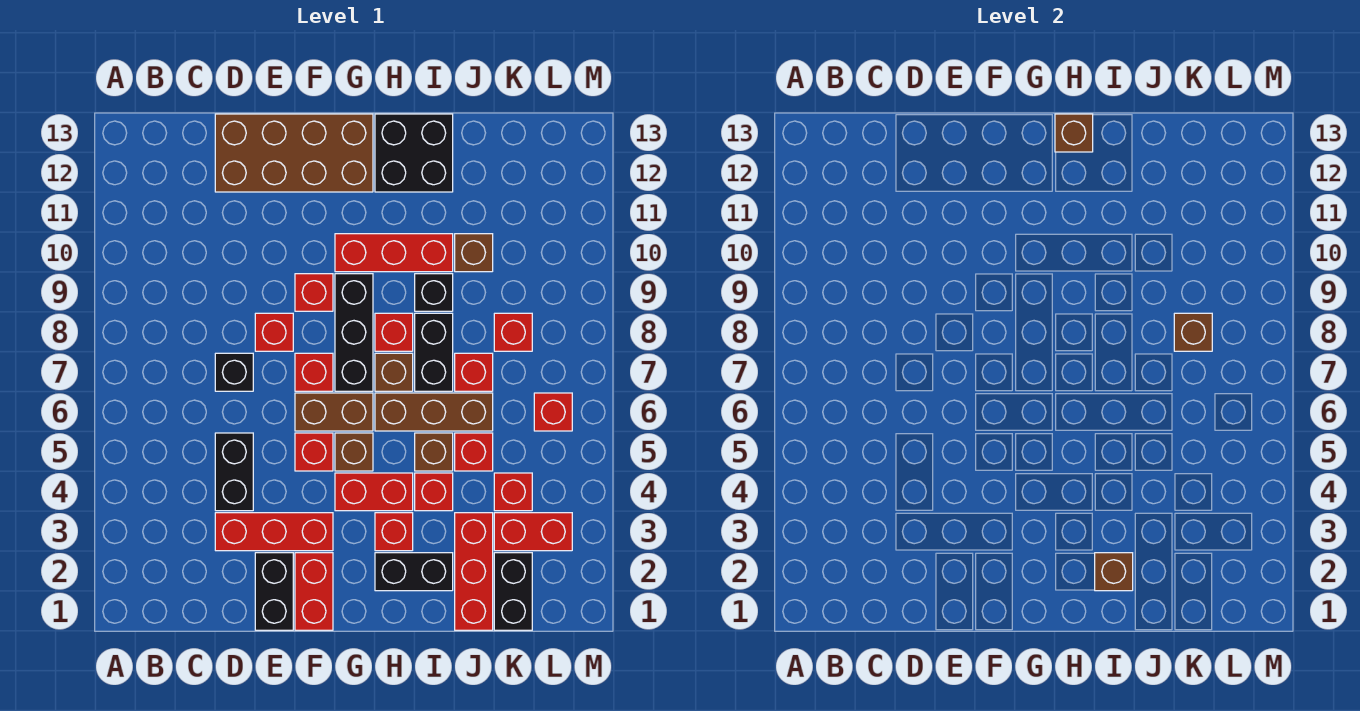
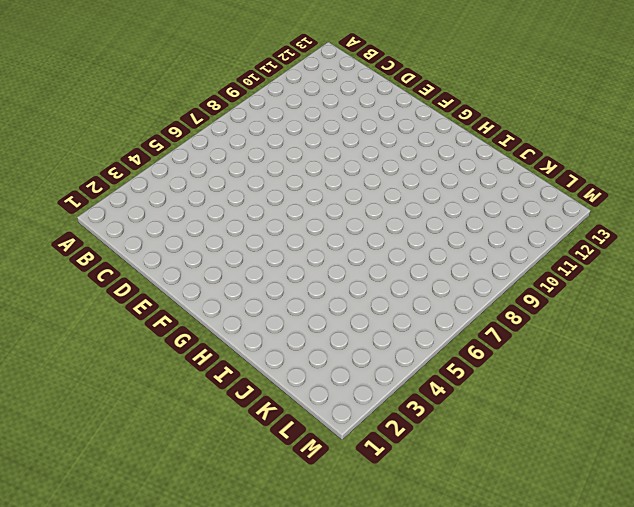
none -> red 1x3 brick [215,513,333,551]
none -> black 1x2 brick [215,433,253,511]
none -> black 1x1 brick [215,353,253,391]
none -> brown 2x4 brick [215,114,373,192]

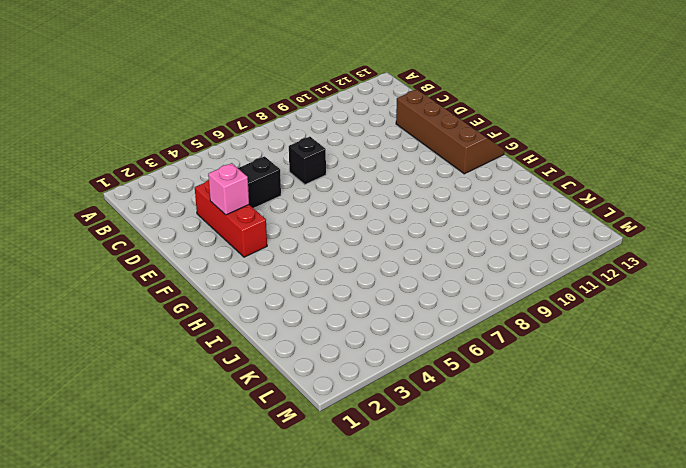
brown 2x4 slope [396,90,504,174] -> brown 2x4 brick [215,114,373,192]
pink 1x1 brick [208,163,249,215] -> none
none -> black 1x2 brick [255,553,293,630]
none -> red 1x1 brick [255,313,293,351]
none -> red 1x2 brick [295,553,333,630]
none -> red 1x1 brick [295,433,333,471]

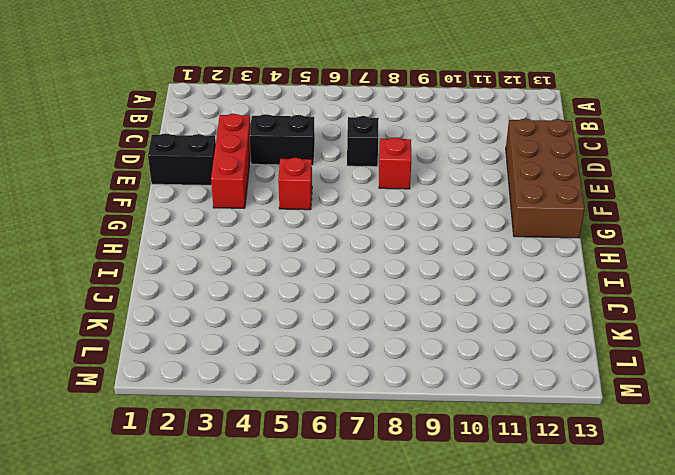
none -> red 1x2 brick [295,553,333,630]
none -> brown 1x2 brick [295,393,373,431]
none -> red 1x1 brick [295,353,333,391]
none -> red 1x1 brick [295,274,333,311]

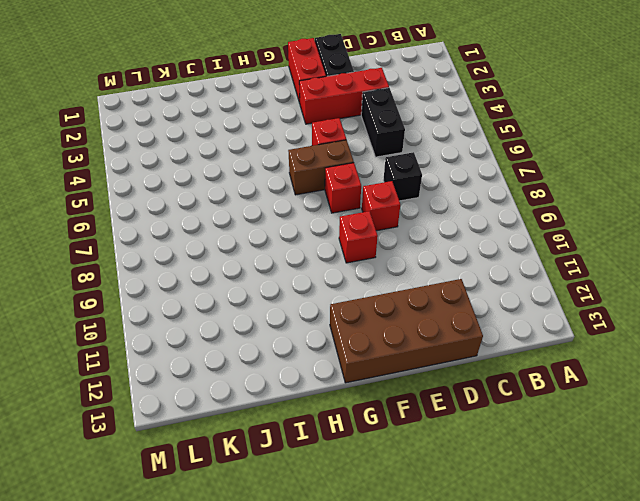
none -> red 1x2 brick [335,473,413,511]
none -> brown 1x1 brick [335,433,373,471]
none -> black 1x3 brick [335,274,373,391]
none -> red 1x3 brick [335,234,453,272]

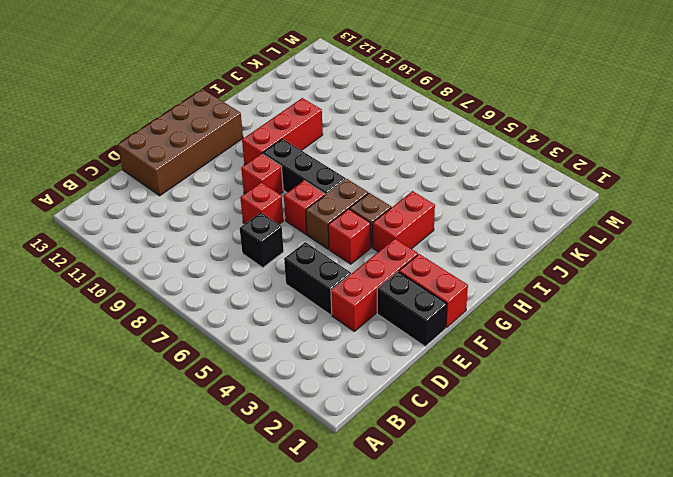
none -> black 1x2 brick [375,553,453,591]
none -> red 1x1 brick [375,513,413,551]
none -> brown 1x3 brick [375,393,493,431]
none -> brown 1x1 brick [375,353,413,391]

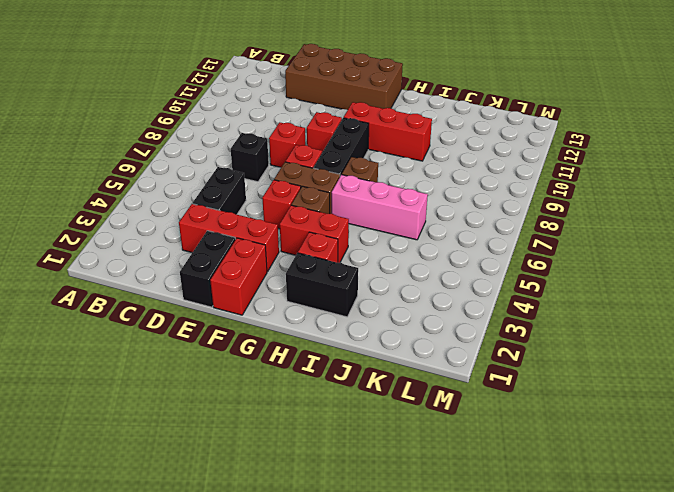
pink 1x3 brick [332,175,428,240] -> brown 1x3 brick [375,393,493,431]
none -> red 1x1 brick [375,313,413,351]
none -> black 2x2 brick [375,114,453,192]
none -> red 1x1 brick [415,473,453,511]
none -> brown 1x1 brick [415,433,453,471]

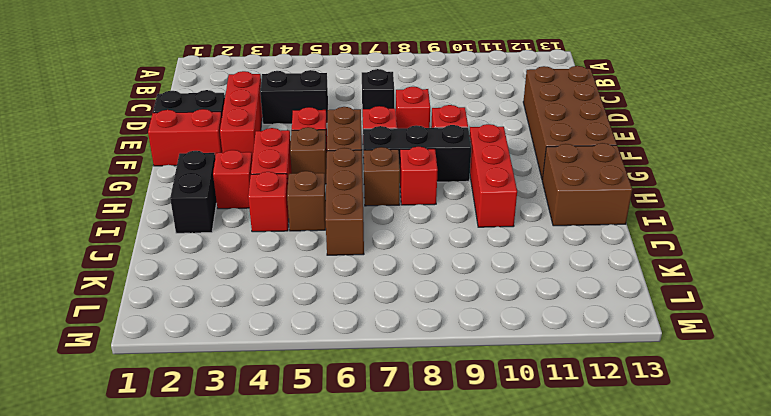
brown 2x2 brick [542,143,632,226] -> black 2x2 brick [375,114,453,192]
none -> black 1x2 brick [415,313,453,391]
none -> black 1x1 brick [415,274,453,311]
none -> red 1x3 brick [455,513,493,630]
none -> red 1x1 brick [455,433,493,471]

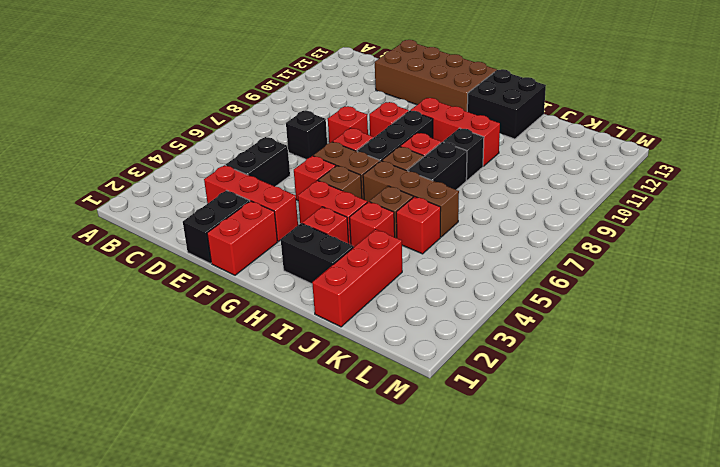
none -> red 1x1 brick [455,353,493,391]
none -> brown 1x1 brick [455,234,493,272]
none -> black 1x2 brick [494,553,532,630]
none -> red 1x2 brick [494,513,572,551]

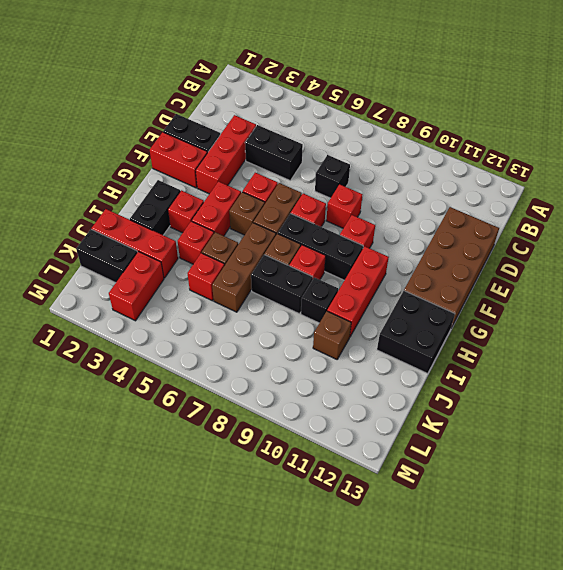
none -> red 1x1 brick [455,353,493,391]
none -> red 1x1 brick [494,473,532,511]
none -> red 1x1 brick [494,313,532,351]
none -> red 1x1 brick [534,393,572,431]

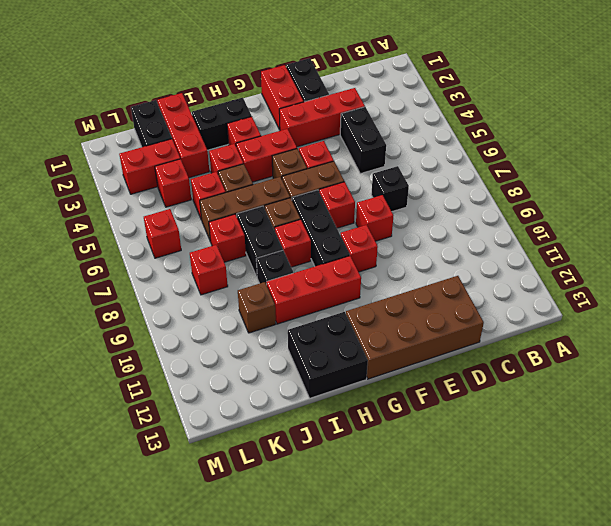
none -> brown 1x1 brick [1055,114,1093,152]
none -> brown 1x1 brick [1095,553,1133,591]
none -> brown 1x1 brick [1174,313,1212,351]

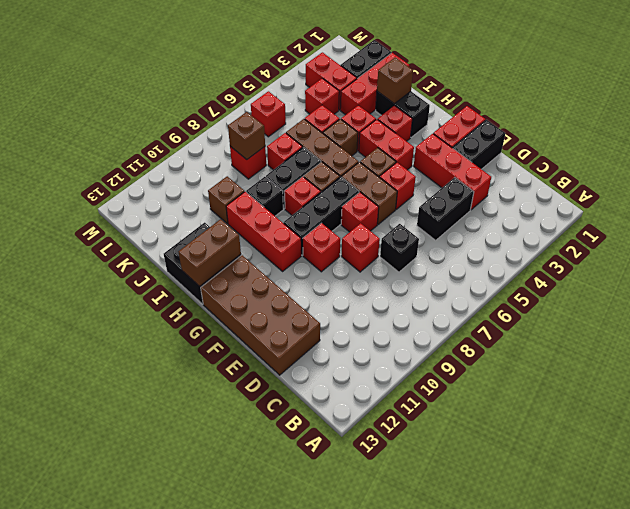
brown 1x2 brick [179,219,241,286] -> brown 1x1 brick [1055,114,1093,152]

